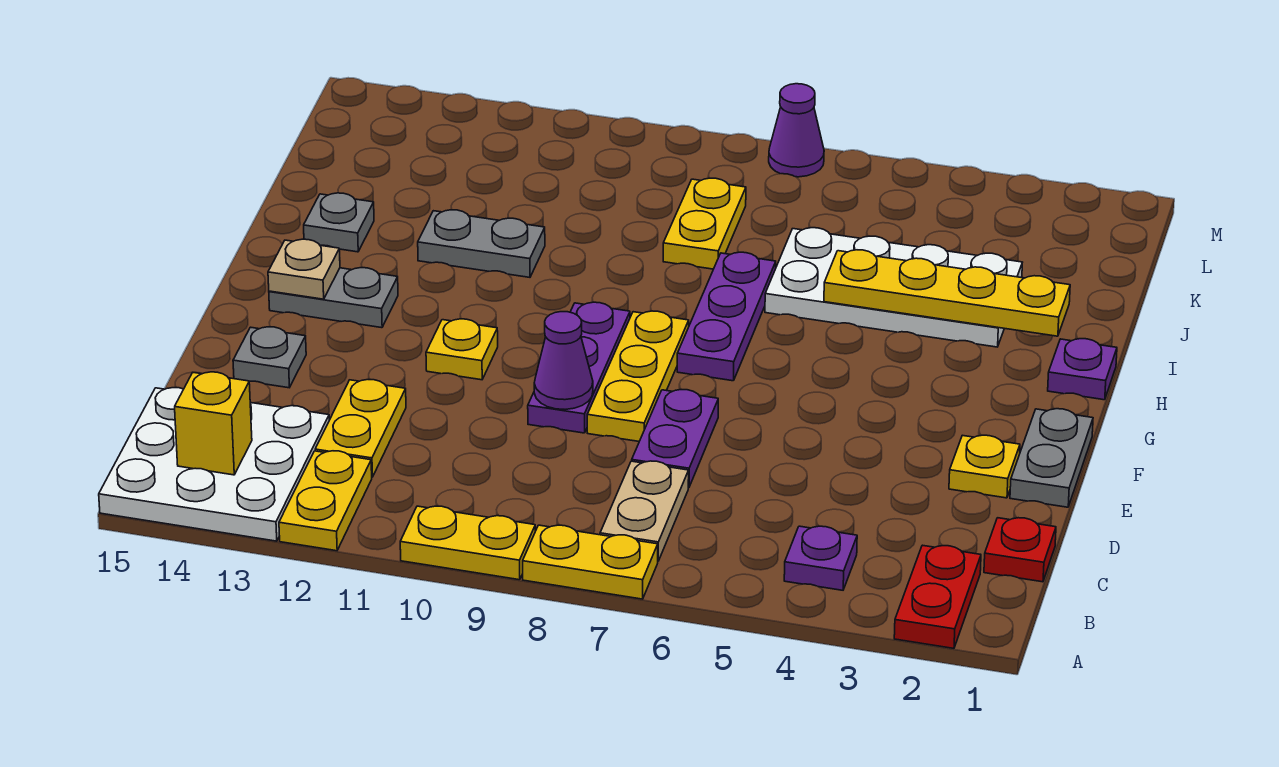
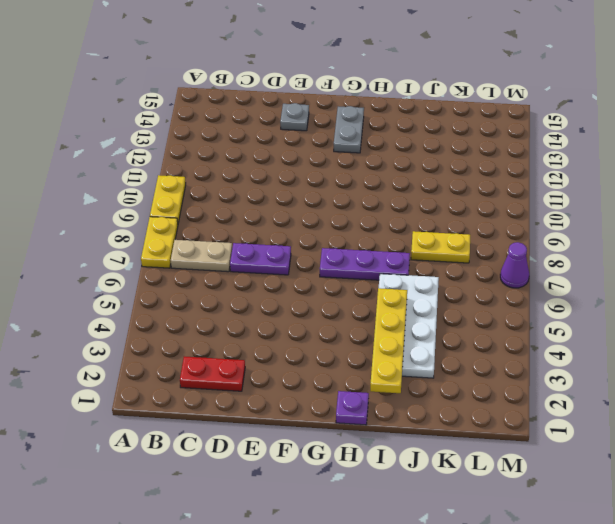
red 1x2 plate [180,356,245,391] -> red 1x2 plate moved to [894,545,981,648]
none -> yellow 1x2 plate [279,451,372,551]
none -> white 3x3 plate [99,388,329,541]
none -> purple 1x1 plate [784,526,857,590]

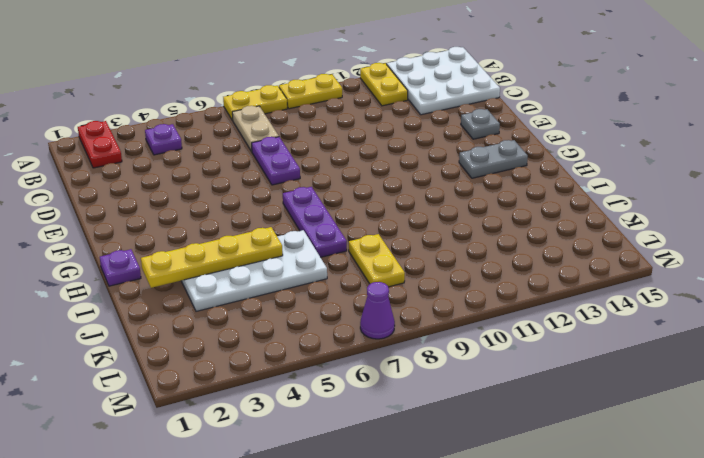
none -> red 1x1 plate [984,518,1056,582]
none -> yellow 1x2 plate [315,379,406,477]
none -> grey 1x2 plate [1010,409,1093,507]

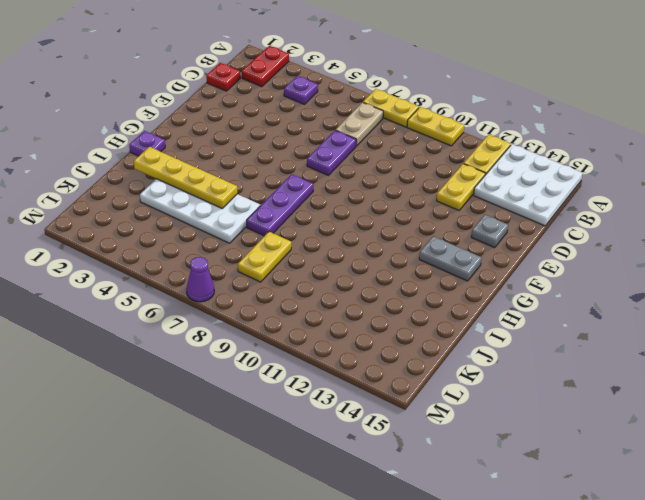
none -> grey 1x2 plate [1010,409,1093,507]
none -> yellow 1x1 plate [949,435,1020,498]
none -> yellow 1x3 plate [587,311,689,441]

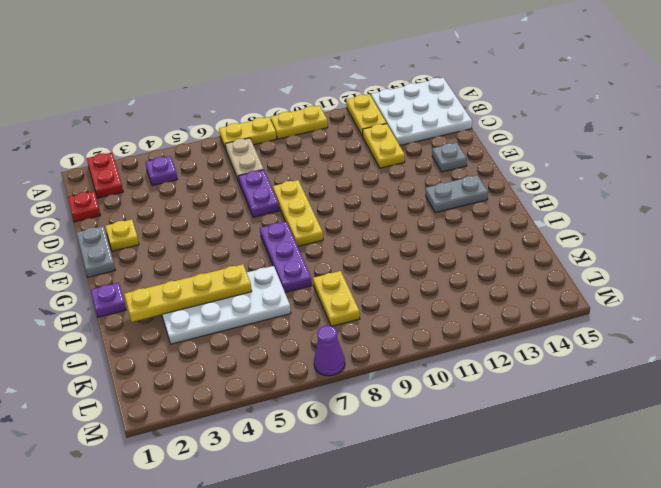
none -> purple 1x3 plate [528,302,630,433]
none -> yellow 1x1 plate [426,319,498,380]
none -> grey 1x2 plate [418,210,545,277]

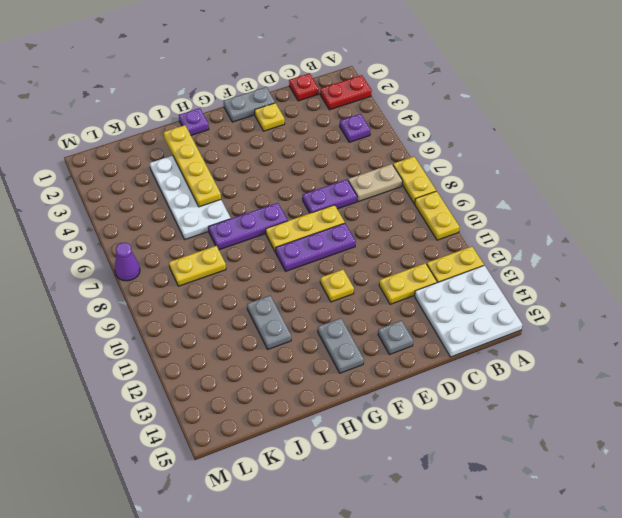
none -> grey 1x1 plate [304,193,374,252]
none -> yellow 1x1 brick [175,372,252,475]
none -> purple 1x1 cone [534,312,593,409]

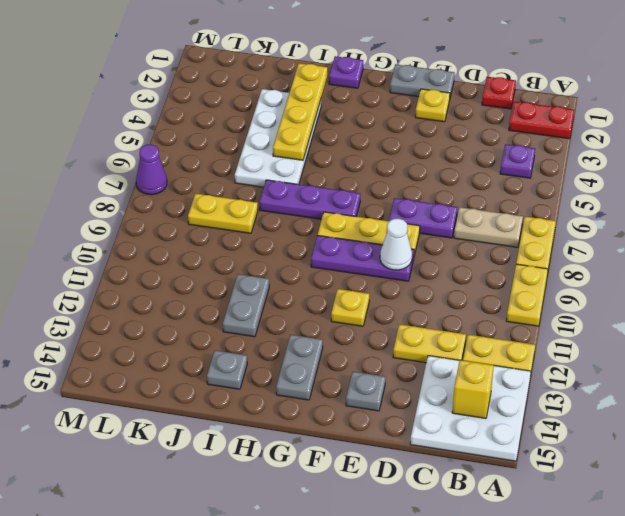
white 1x1 cone [380,219,412,270] -> purple 1x1 cone [534,312,593,409]
none -> tan 1x1 plate [268,239,340,299]

